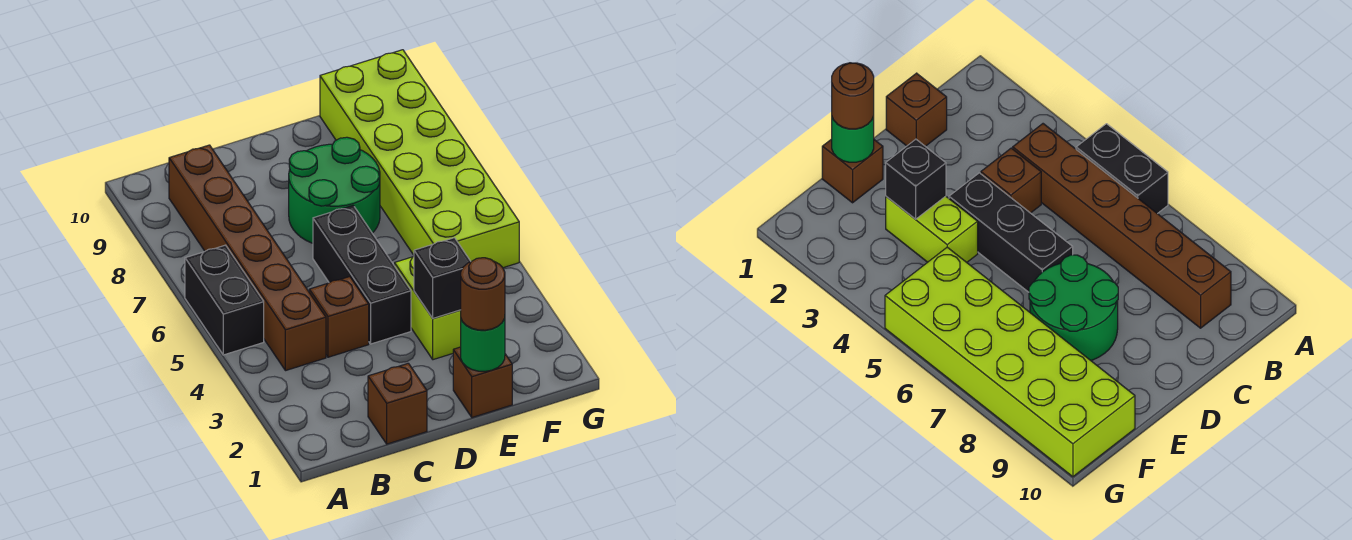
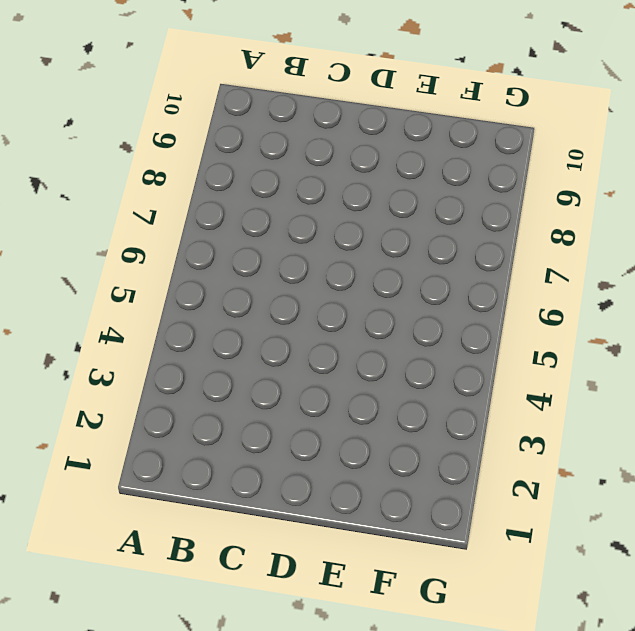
none -> black 1x2 brick [185,245,264,355]
none -> brown 1x6 brick [169,145,326,371]
none -> brown 1x1 brick [368,363,427,444]

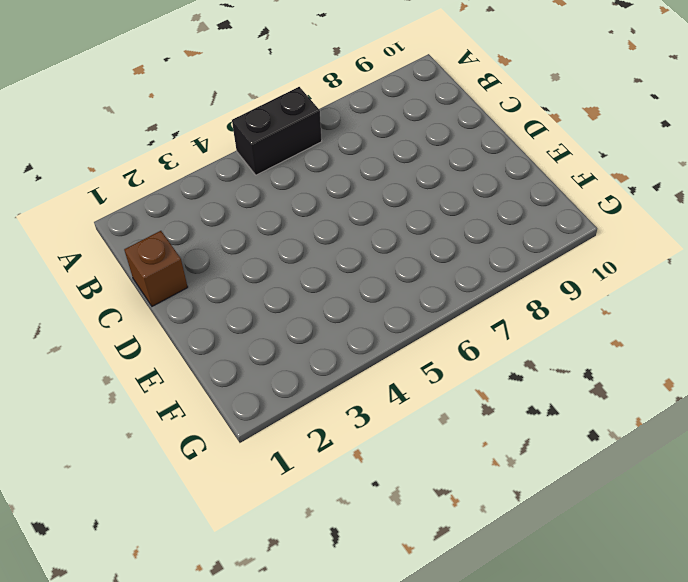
none -> brown 1x6 brick [169,145,326,371]
none -> brown 1x1 brick [309,277,369,357]
none -> black 1x3 brick [313,206,411,344]

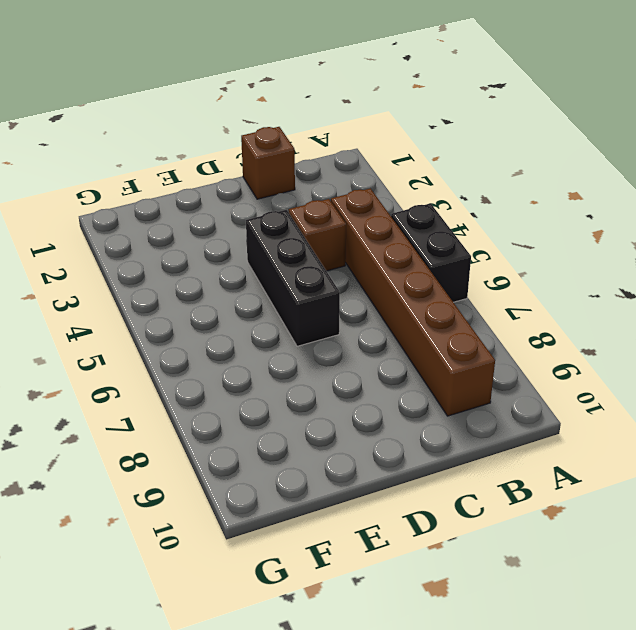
none -> green 2x2 round brick [289,137,380,243]
none -> brown 1x1 brick [453,347,512,417]
none -> lime 1x2 brick [395,257,461,360]

